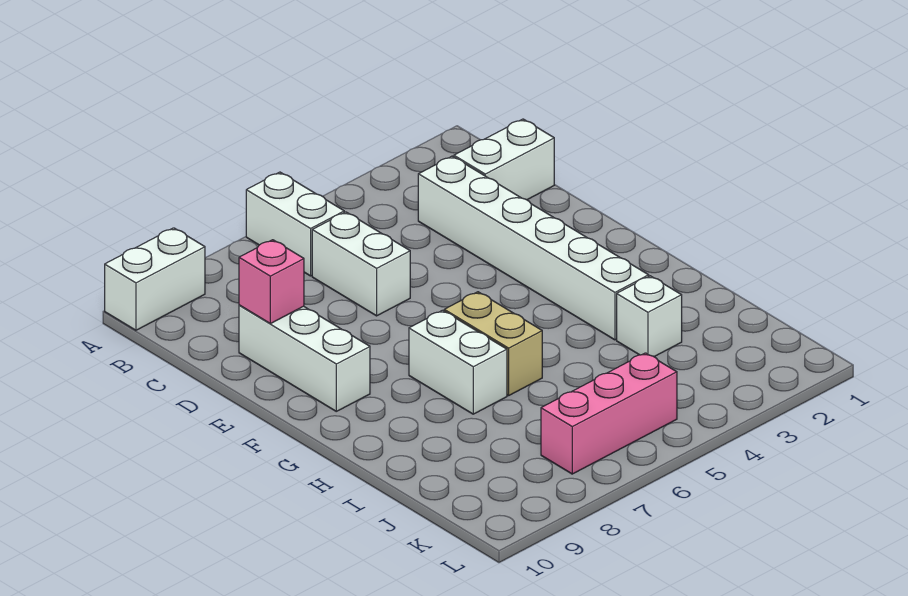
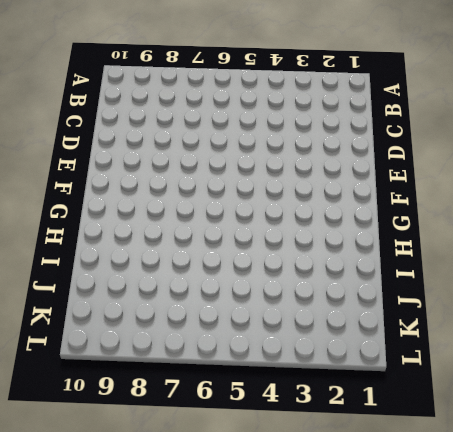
none -> white 1x2 brick [246,172,344,276]
none -> white 1x2 brick [105,228,205,330]

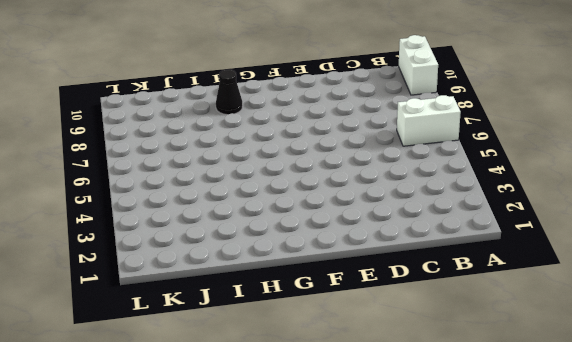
black 1x1 cone [216,70,243,115] -> none
none -> white 1x2 brick [454,119,554,200]
none -> white 1x6 brick [418,156,649,340]

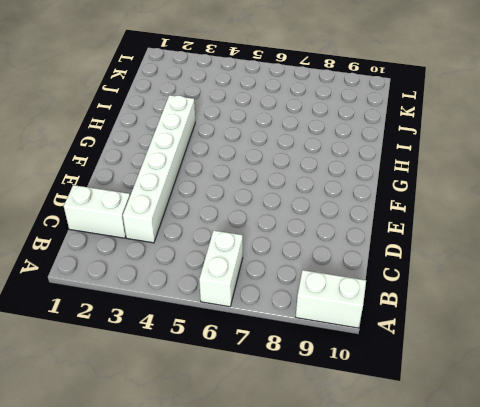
none -> white 1x2 brick [312,212,410,316]
none -> white 1x3 brick [239,305,370,411]

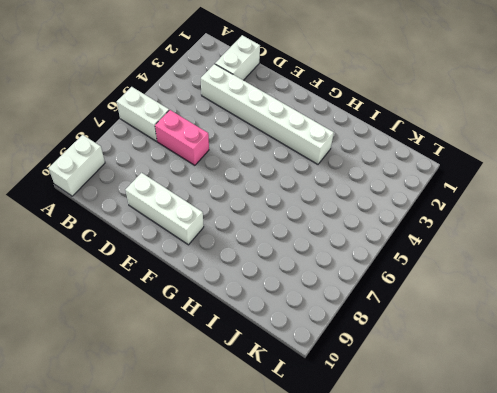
pink 1x2 brick [155,110,209,165] -> white 1x2 brick [312,212,410,316]
none -> tan 1x2 brick [444,292,542,396]
none -> white 1x2 brick [409,310,507,414]

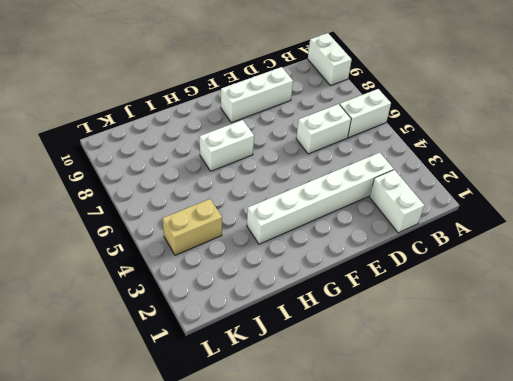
tan 1x2 brick [162,199,222,255] -> tan 1x2 brick moved to [444,292,542,396]
none -> white 1x1 brick [617,276,682,357]
none -> pink 1x3 brick [541,353,677,474]

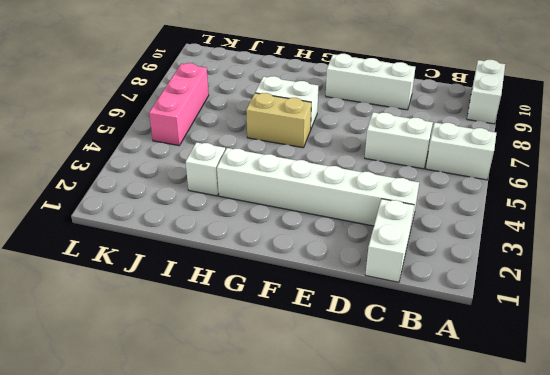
none -> pink 1x1 brick [239,240,304,324]

